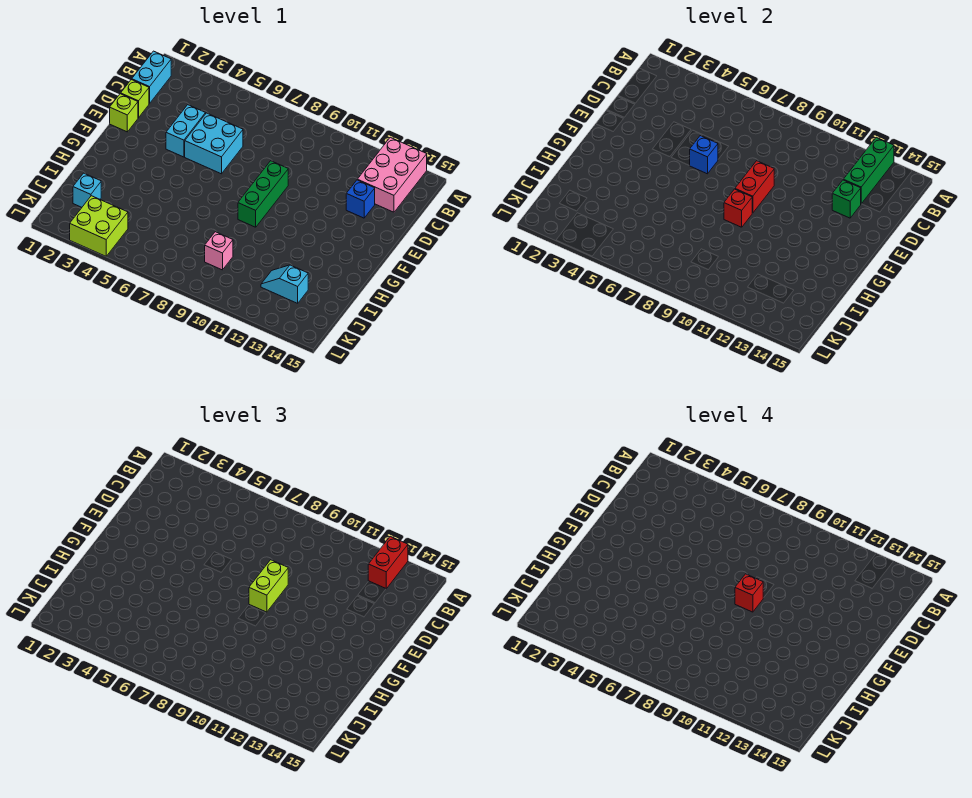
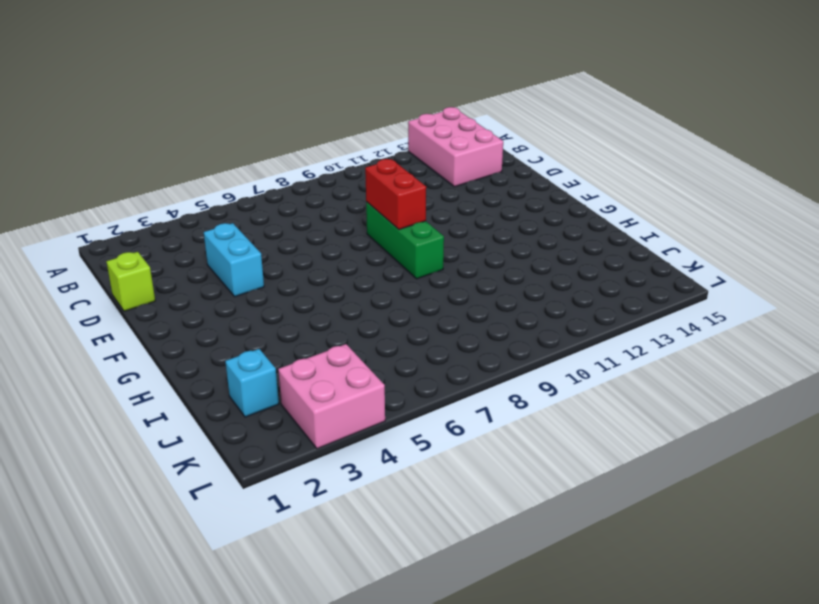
pink 2x2 brick [278,344,385,449] -> lime 2x2 brick [70,196,128,256]
none -> cyan 1x2 brick [132,51,171,103]
none -> cyan 2x2 brick [185,113,243,174]
none -> blue 1x1 brick [346,180,375,218]

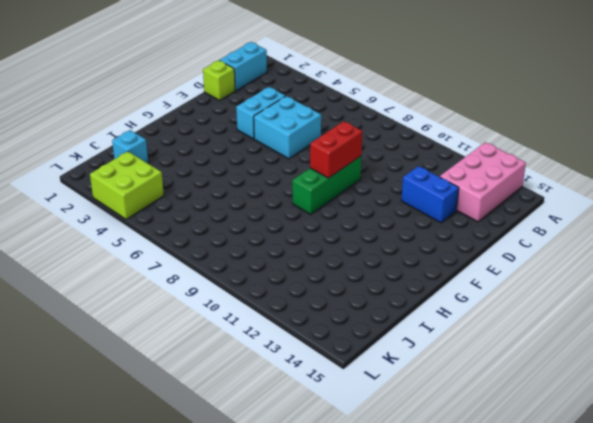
blue 1x2 brick [401,166,459,223] -> blue 1x1 brick [346,180,375,218]
none -> lime 1x1 brick [110,94,138,132]
none -> pink 1x1 brick [205,232,233,270]
none -> cyan 1x2 slope [261,265,308,303]

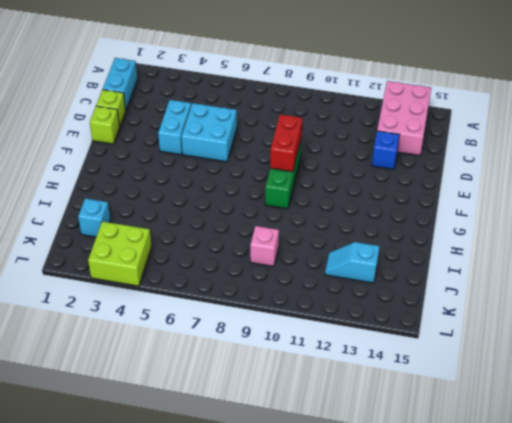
none -> green 1x3 brick [843,137,894,204]
none -> green 1x1 brick [832,180,861,218]
none -> blue 1x1 brick [690,136,718,174]

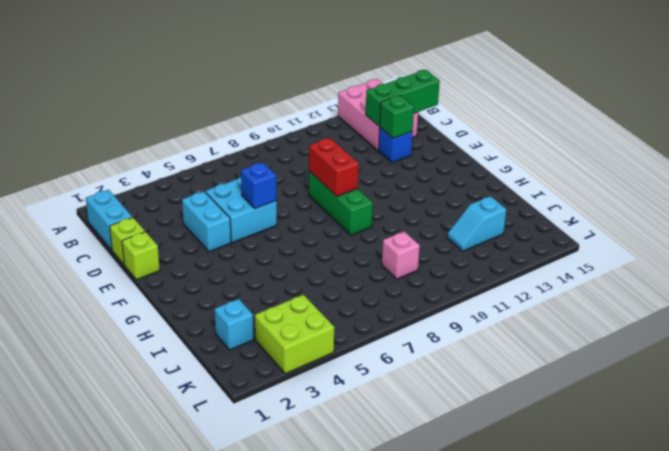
green 1x3 brick [366,70,440,126] -> green 1x3 brick turned to [843,137,894,204]
none -> red 1x1 brick [724,189,752,227]
none -> red 1x2 brick [368,536,408,589]
none -> lime 1x2 brick [249,560,288,612]

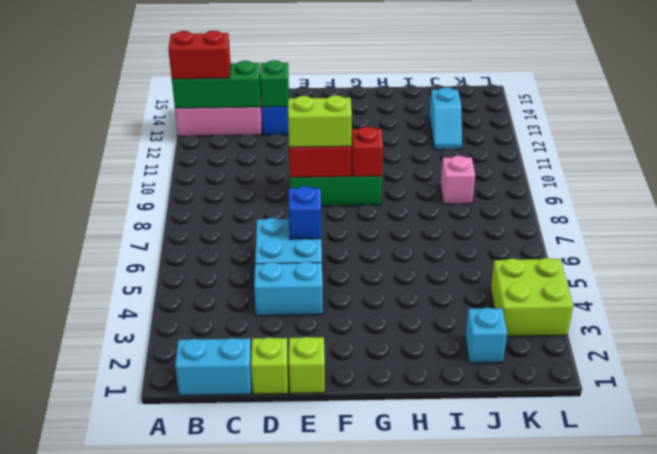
none -> red 1x1 brick [735,574,763,612]

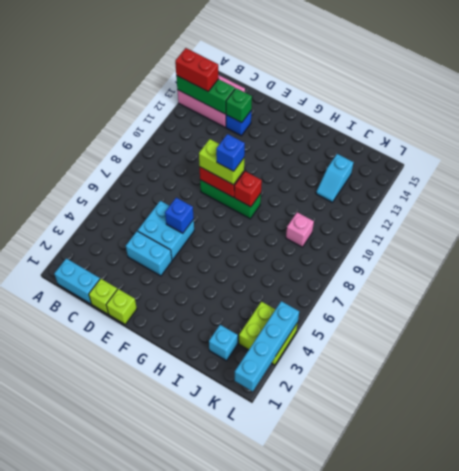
blue 1x1 brick [216,134,245,171] -> red 1x1 brick [735,574,763,612]
cyan 1x4 brick [235,301,299,391] -> none

